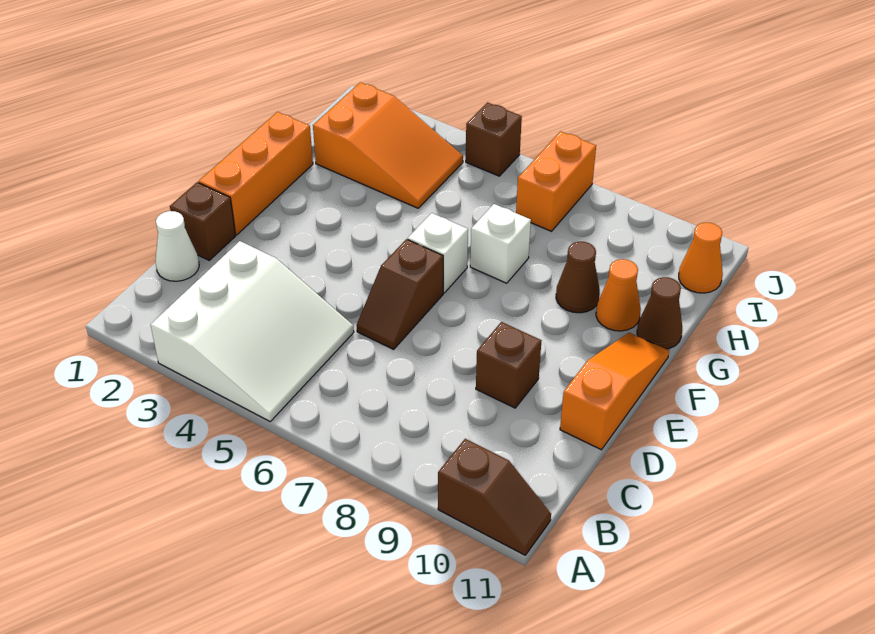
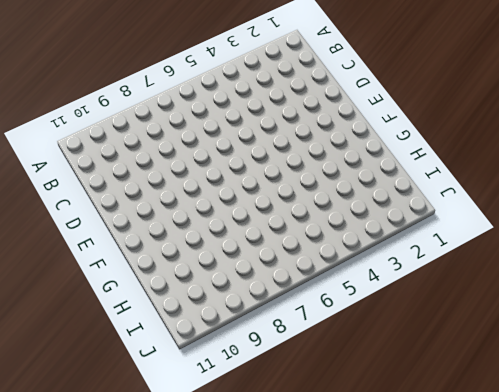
none -> white 3x3 slope [151,241,354,421]
none -> brown 1x2 slope [438,439,551,555]
none -> white 1x1 cone [155,211,199,281]

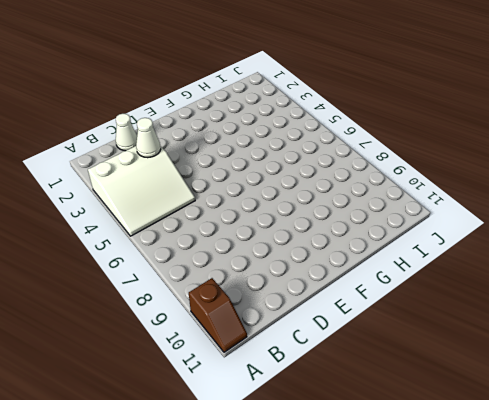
white 1x1 cone [136,118,161,158] -> none
none -> brown 1x1 brick [170,182,236,260]
none -> brown 1x2 slope [357,239,443,349]
none -> brown 1x1 brick [476,322,542,408]

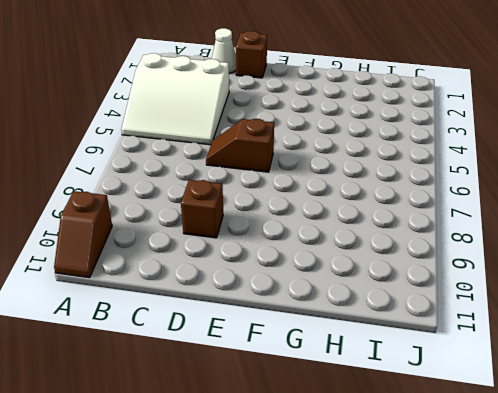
none -> orange 1x3 slope [560,333,669,450]
none -> orange 1x3 brick [198,112,313,235]
none -> white 1x1 brick [408,213,468,293]

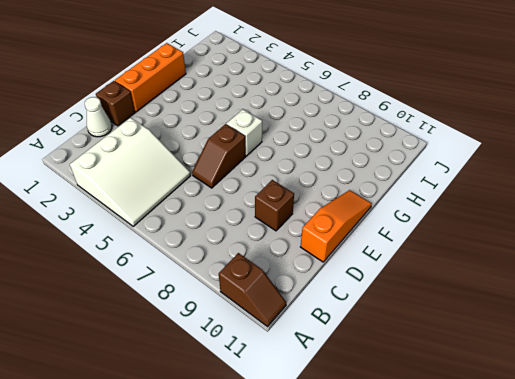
none -> white 1x1 brick [470,204,531,283]
none -> brown 1x1 cone [556,242,600,313]
none -> orange 1x1 cone [596,259,641,331]

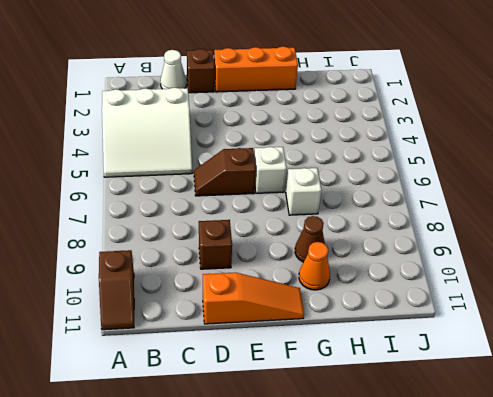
none -> brown 1x1 cone [637,277,682,349]
none -> orange 2x3 slope [313,82,463,208]
none -> orange 1x2 brick [516,131,596,231]

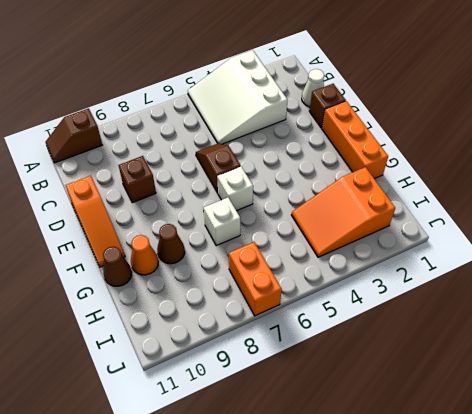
none -> orange 1x1 cone [679,223,723,293]
none -> brown 1x1 brick [466,103,522,176]

